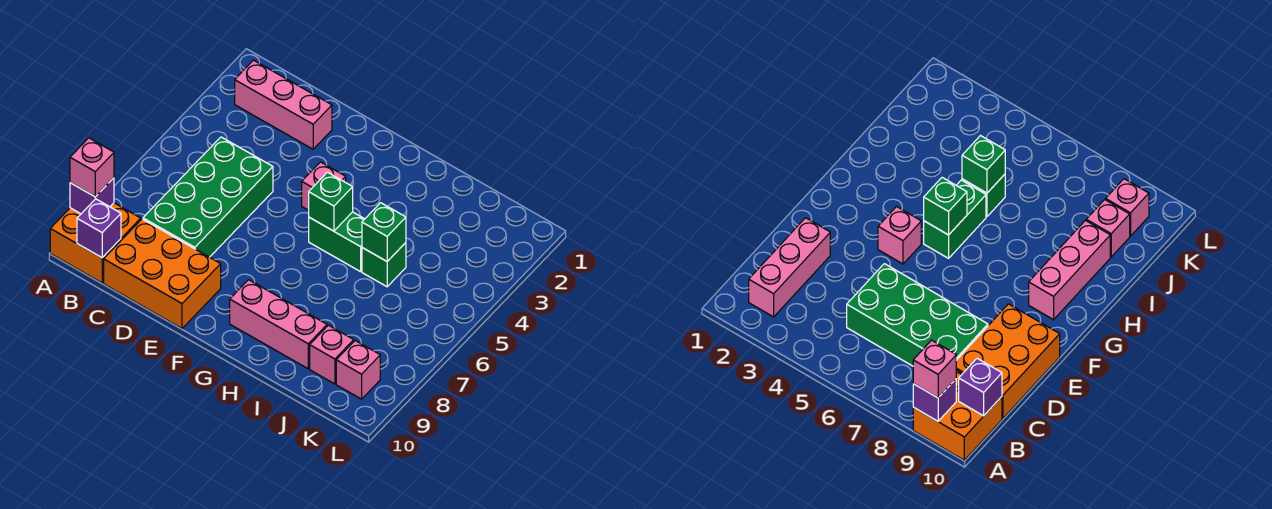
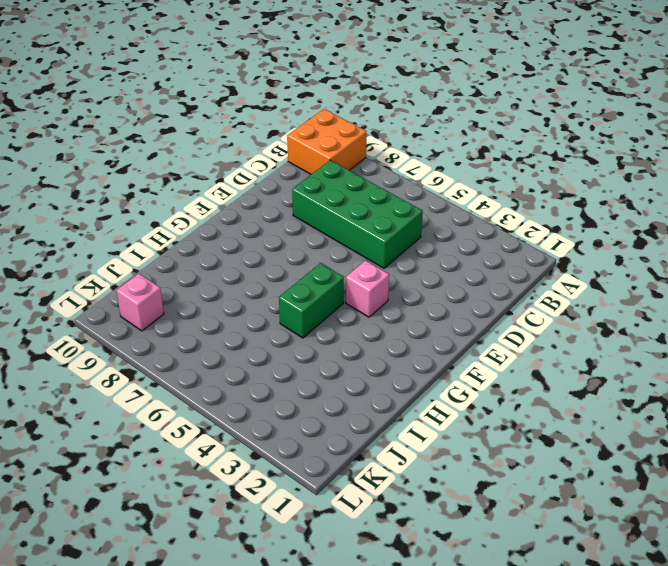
none -> pink 1x3 brick [235,60,332,149]
none -> orange 2x3 brick [104,219,221,328]
none -> pink 1x3 brick [230,280,327,369]

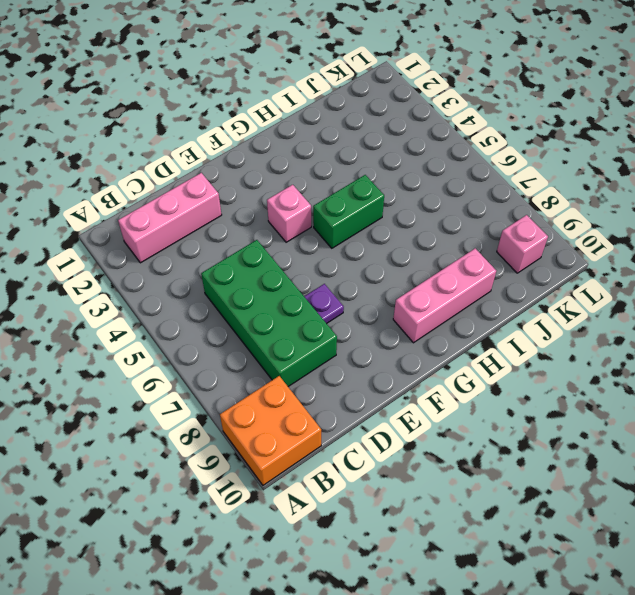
purple 1x1 plate [304,284,344,323] -> none
none -> orange 2x3 brick [104,219,221,328]
none -> green 1x1 brick [362,243,406,287]
none -> pink 1x1 brick [310,325,354,384]

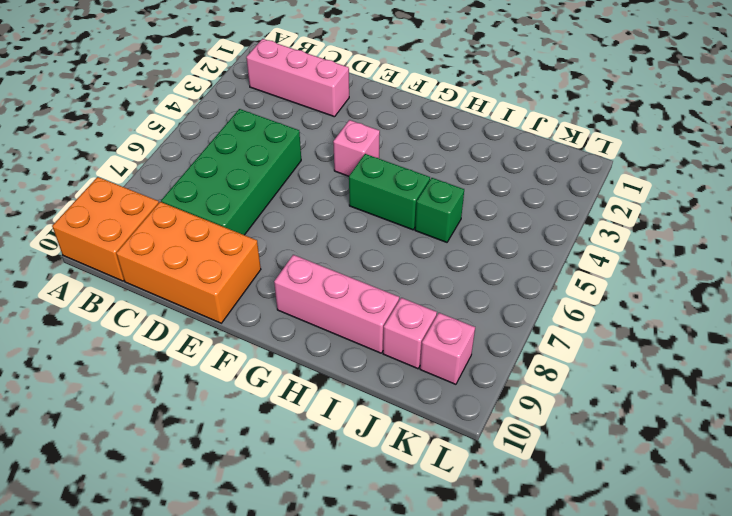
none -> purple 1x1 brick [70,178,114,214]
none -> purple 1x1 brick [77,199,121,258]
none -> green 1x1 brick [309,172,353,231]

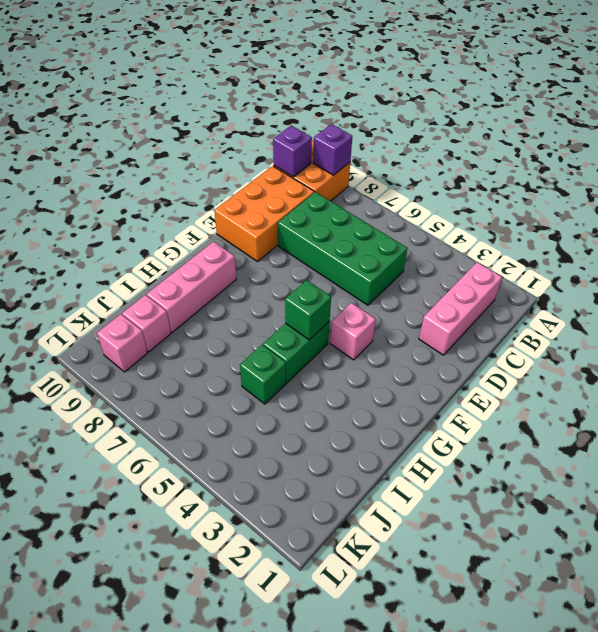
none -> green 1x1 brick [362,203,406,261]
none -> pink 1x1 brick [70,138,114,197]

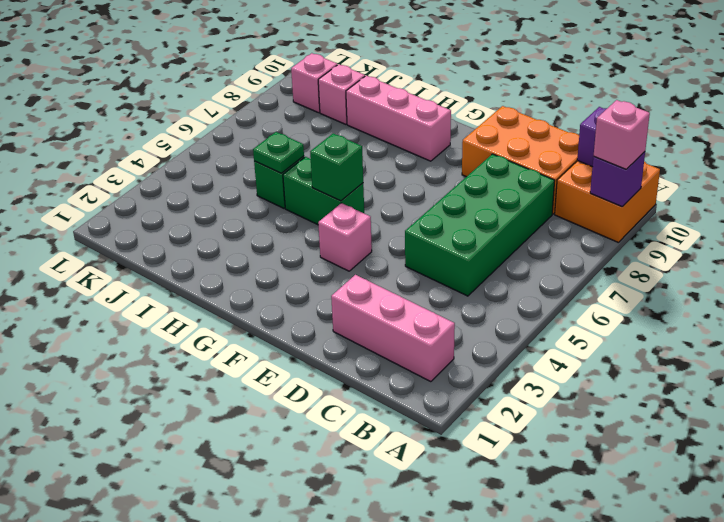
green 1x1 plate [253,132,304,173] -> green 1x1 brick [362,203,406,261]

